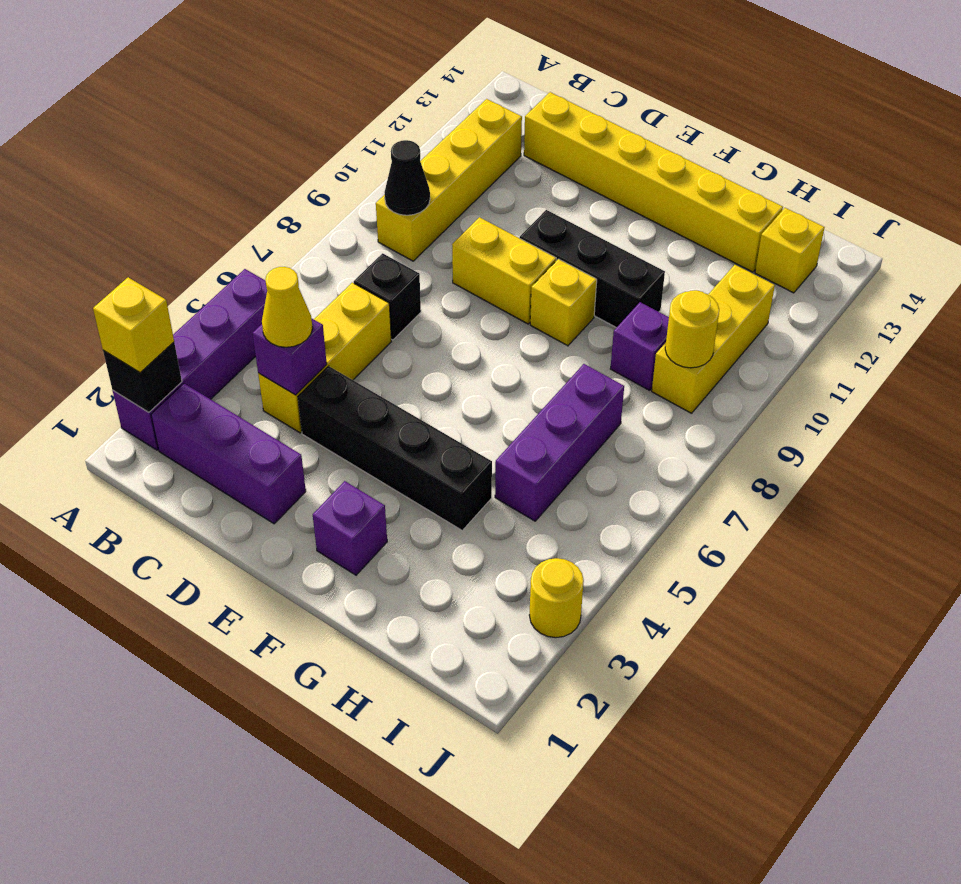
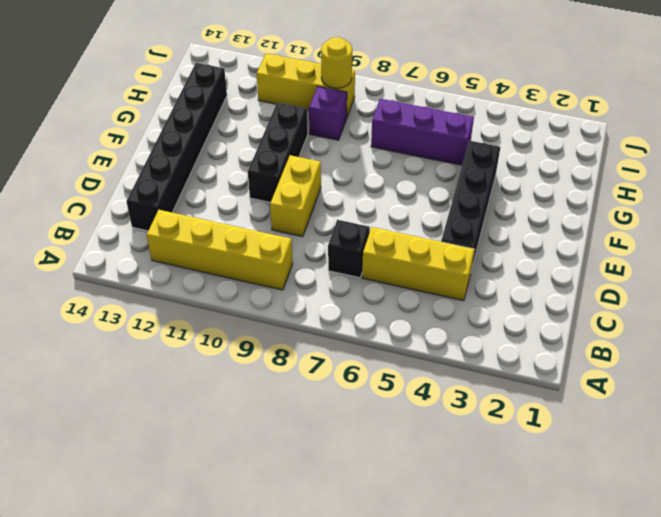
black 1x6 brick [126,63,227,231] -> yellow 1x6 brick [524,92,783,272]
none -> purple 1x4 brick [113,269,267,450]
none -> purple 1x3 brick [151,384,306,524]
none -> purple 1x1 brick [313,481,387,575]

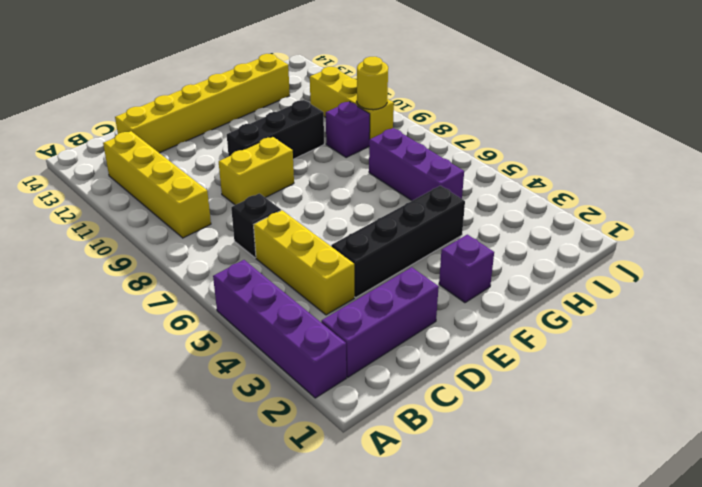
none -> yellow 1x1 brick [530,259,597,346]
none -> yellow 1x1 brick [755,208,824,293]
none -> yellow 1x1 round brick [529,558,584,638]

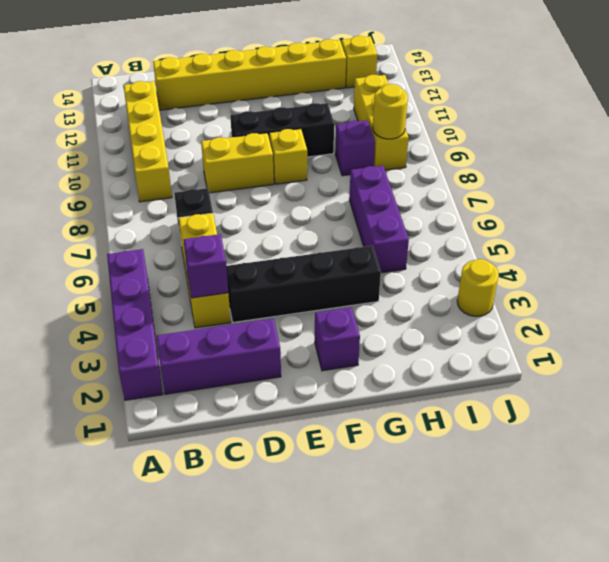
none -> black 1x1 brick [103,342,182,412]
none -> black 1x1 cone [384,140,430,215]
none -> yellow 1x1 brick [93,277,174,373]

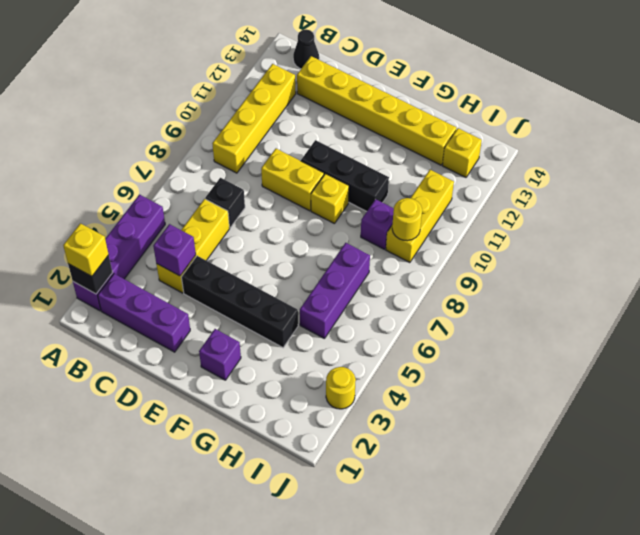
black 1x1 cone [293,29,319,69] -> black 1x1 cone moved to [384,140,430,215]
none -> yellow 1x1 cone [262,267,313,347]

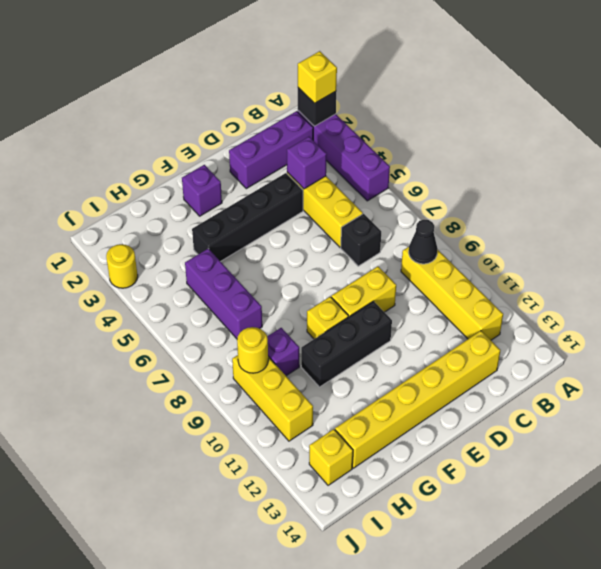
none -> yellow 1x1 cone [262,267,313,347]

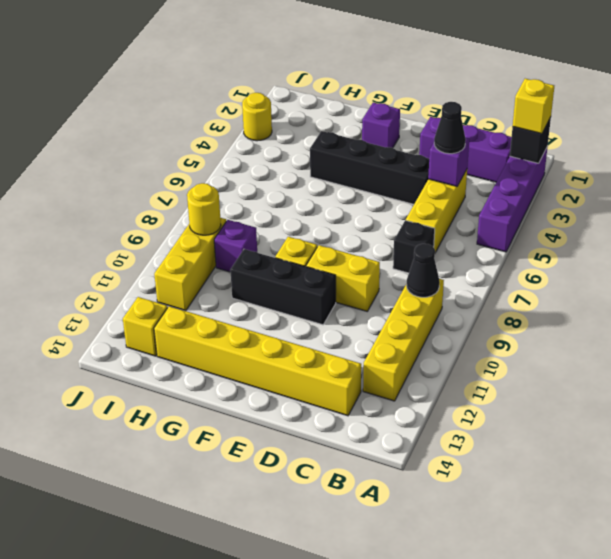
black 1x1 cone [434,102,466,154] -> yellow 1x1 cone [262,267,313,347]
none -> purple 1x3 brick [495,364,624,521]

